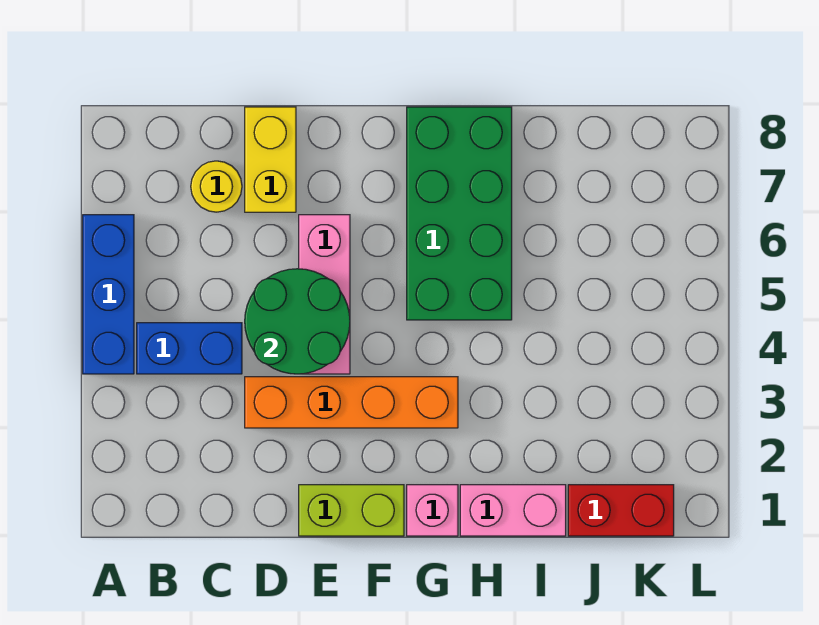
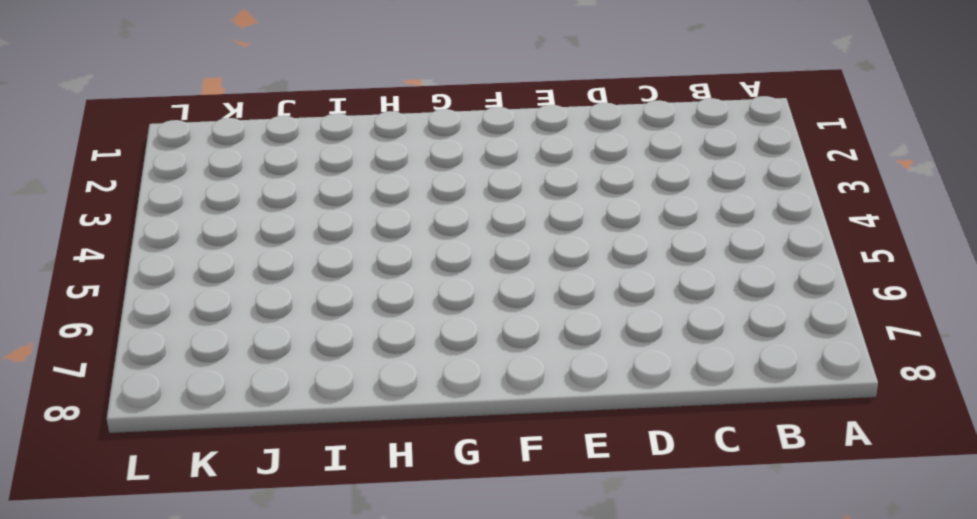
none -> blue 1x3 brick [83,215,134,374]
none -> blue 1x2 brick [137,323,242,374]
none -> yellow 1x1 round brick [191,161,242,212]

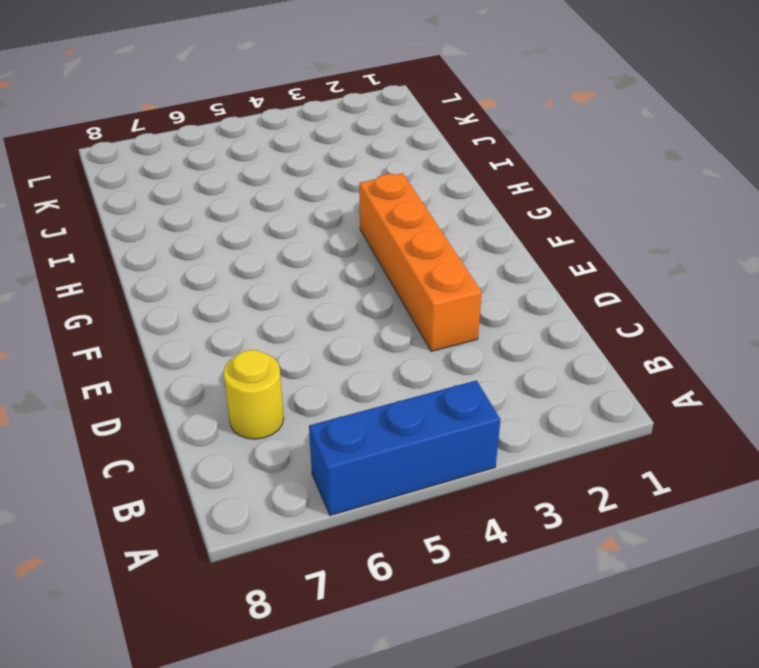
none -> blue 1x2 brick [137,323,242,374]
none -> yellow 1x2 brick [245,107,296,212]
none -> lime 1x2 brick [299,485,404,536]

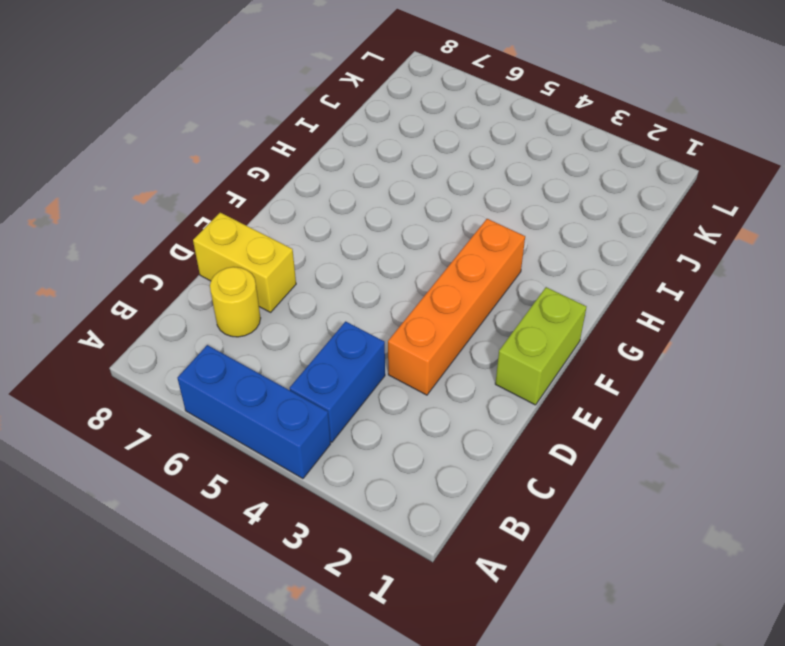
none -> pink 1x3 brick [299,215,350,374]
none -> pink 1x1 brick [407,485,458,536]
none -> green 2x4 brick [407,107,512,320]

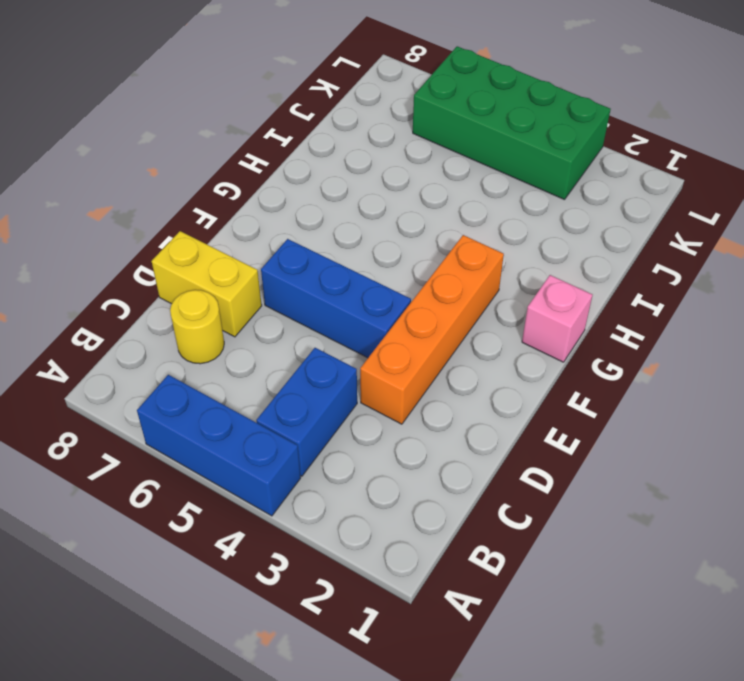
blue 1x3 brick [261,239,411,358] -> pink 1x3 brick [299,215,350,374]
green 2x4 brick [413,46,611,200] -> green 2x4 brick moved to [407,107,512,320]
none -> lime 1x2 brick [299,485,404,536]
none -> pink 1x2 brick [460,485,566,536]
none -> red 1x2 brick [568,485,674,536]

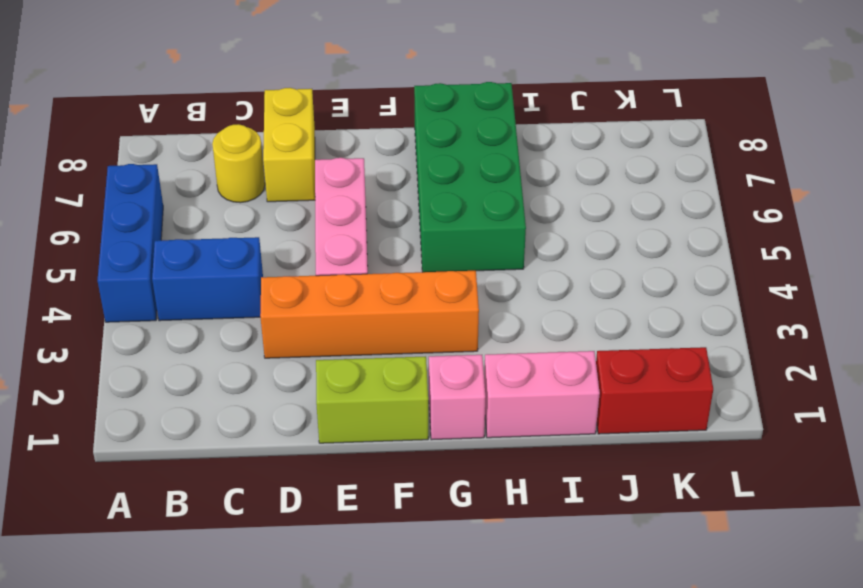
none -> green 2x2 round brick [245,269,350,374]

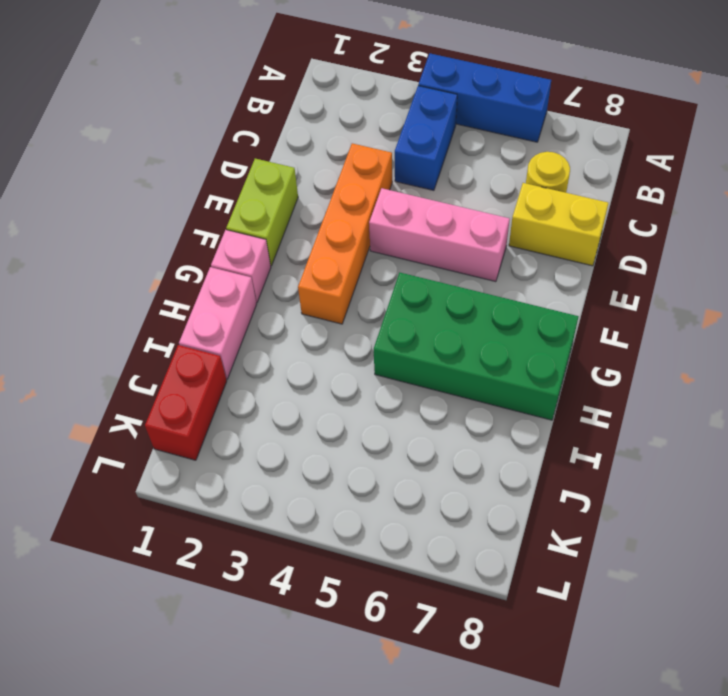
none -> green 2x2 round brick [245,269,350,374]

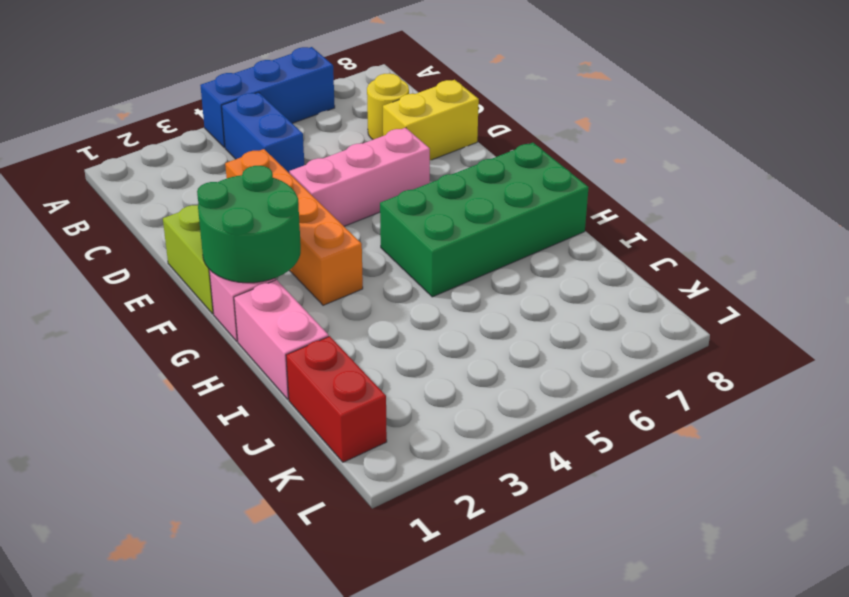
green 2x2 round brick [197,166,301,283] -> green 2x2 round brick moved to [245,269,350,374]

